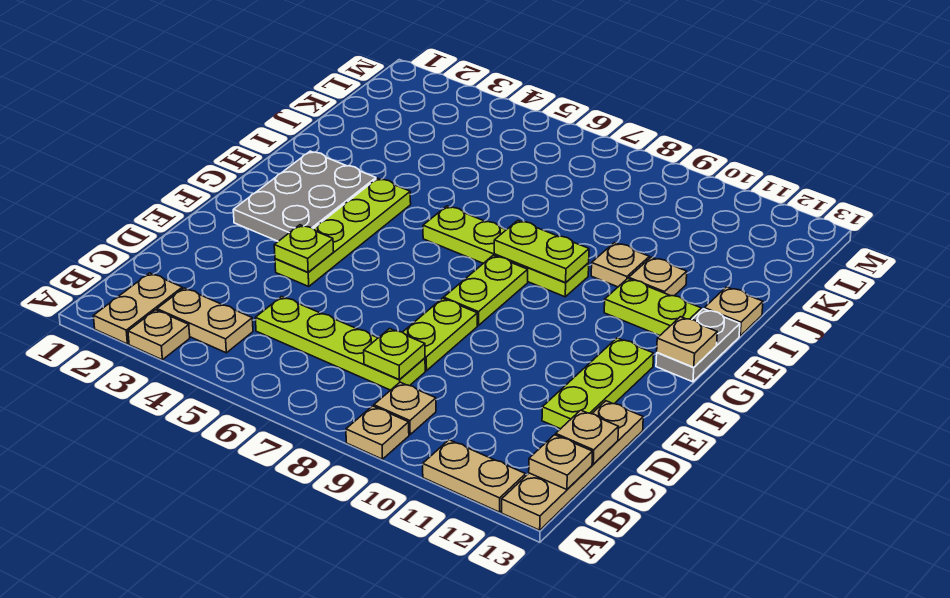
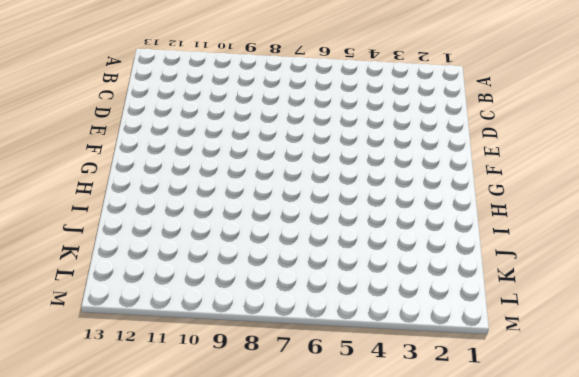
none -> tan 1x2 plate [93,273,182,344]
none -> tan 1x1 plate [128,310,190,360]
none -> tan 1x1 plate [346,406,409,459]

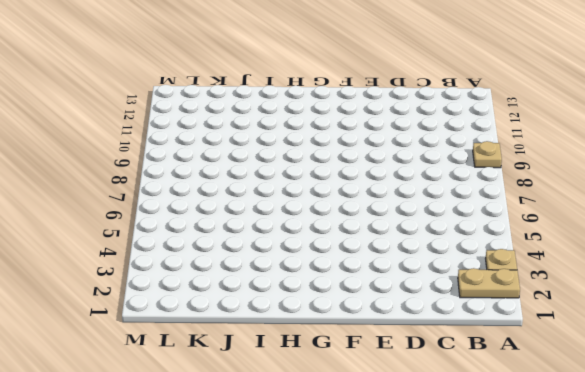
none -> tan 1x2 plate [423,440,526,512]
none -> tan 1x4 plate [502,401,643,530]
none -> tan 1x2 plate [157,288,253,353]

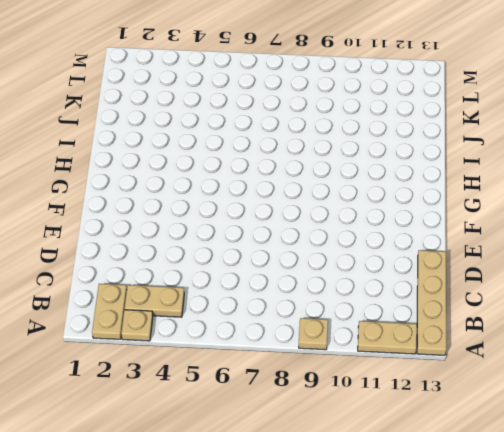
none -> tan 1x1 plate [374,382,436,435]
none -> lime 1x4 plate [255,296,425,390]
none -> lime 1x2 plate [403,298,477,371]

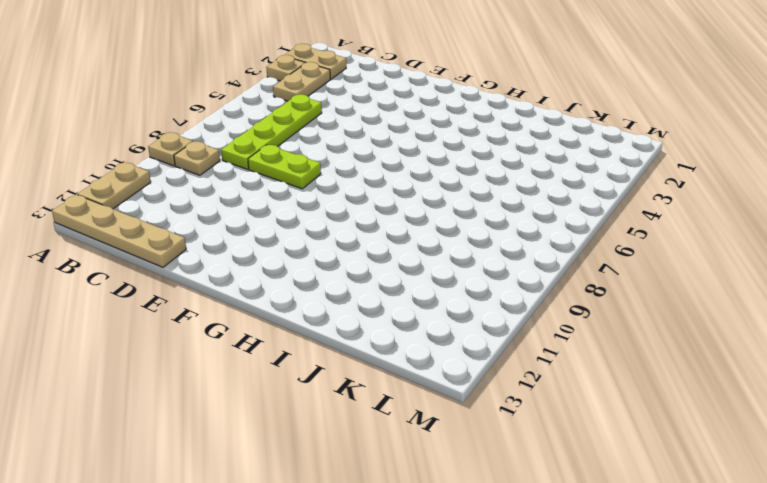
none -> lime 1x3 plate [542,338,654,429]
none -> lime 1x4 plate [275,178,411,286]
none -> grey 2x3 plate [233,151,376,241]

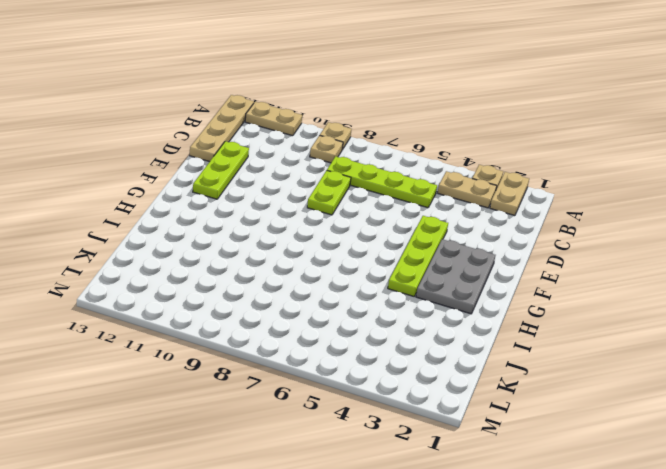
none -> lime 1x2 plate [444,255,528,325]
none -> grey 1x2 plate [656,309,740,382]
none -> lime 1x4 plate [423,206,589,297]

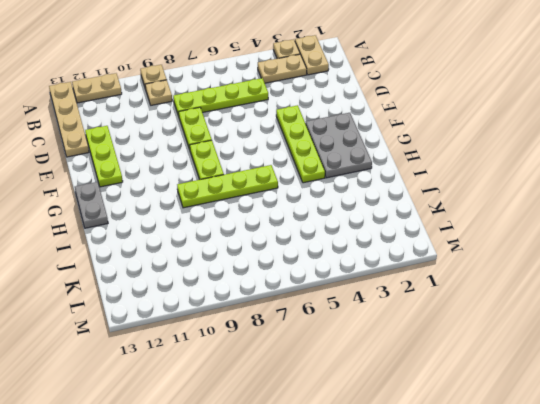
none -> lime 1x2 plate [604,278,701,335]
none -> tan 1x1 plate [591,243,649,287]
none -> tan 1x1 plate [629,257,687,296]

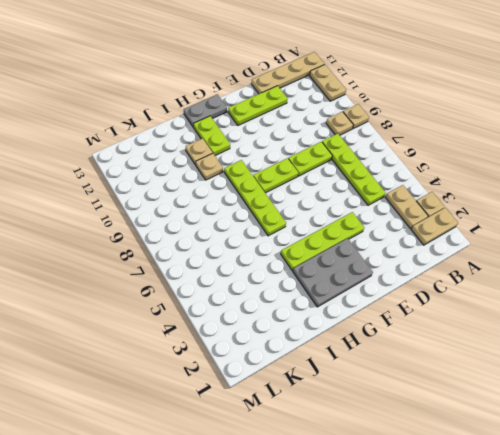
none -> tan 1x1 plate [704,287,763,336]
none -> tan 1x1 plate [529,435,593,490]
none -> lime 1x1 plate [364,329,425,379]

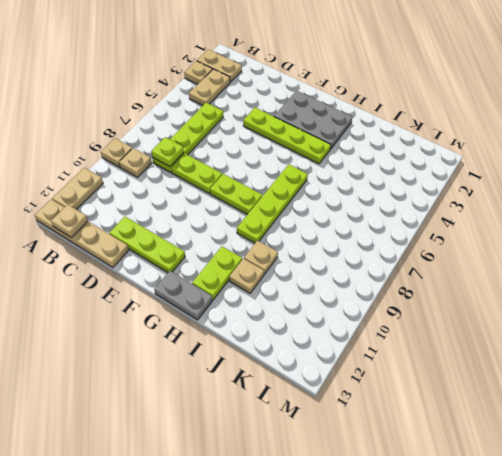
none -> tan 1x1 plate [704,287,763,336]
none -> tan 1x1 plate [556,410,618,464]
none -> lime 1x1 plate [274,225,334,272]

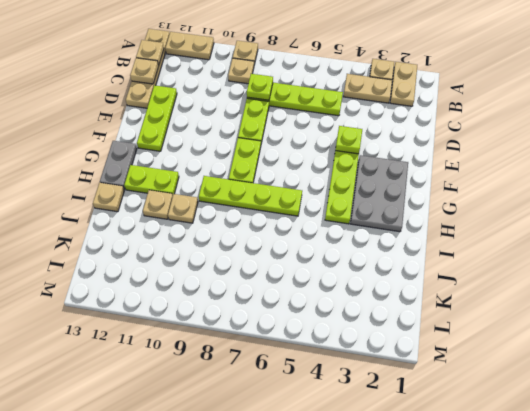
none -> tan 1x1 plate [657,317,717,367]
none -> lime 1x2 plate [494,220,589,283]

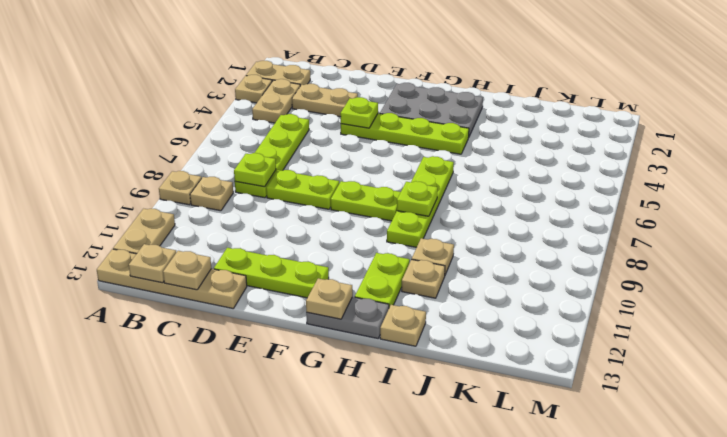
tan 1x2 plate [292,84,358,117] -> none
lime 1x1 plate [397,181,438,216] -> lime 1x2 plate [494,220,589,283]

